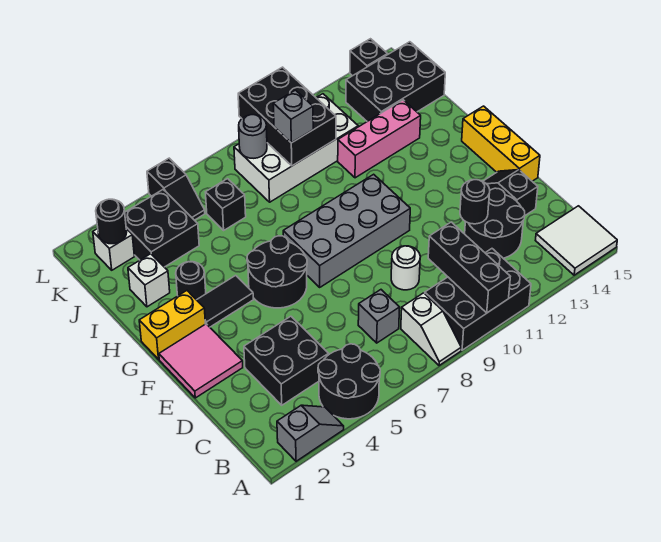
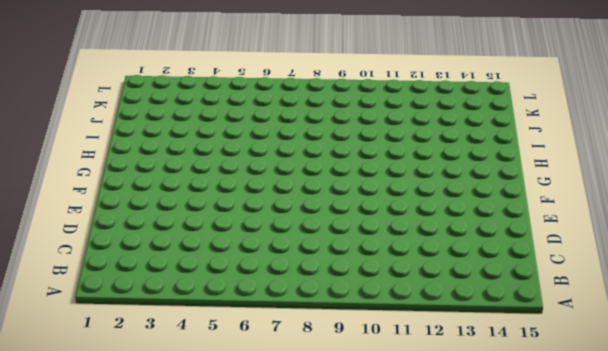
none -> grey 1x2 slope [277,405,344,461]
none -> black 2x2 round brick [318,344,380,419]
none -> white 1x2 slope [401,293,461,366]
none -> black 2x3 brick [425,249,531,350]

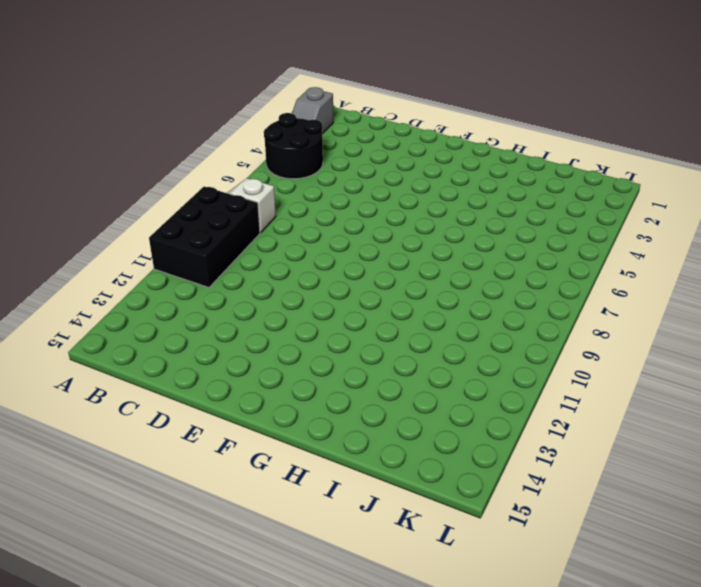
none -> white 2x2 tile [535,206,617,275]
none -> black 2x2 brick [244,316,329,405]
none -> grey 1x1 brick [358,290,400,343]
none -> black 2x2 round brick [465,188,525,258]

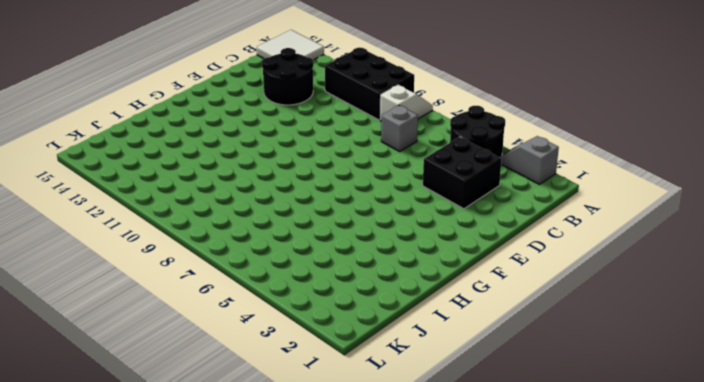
none -> white 1x1 round brick [391,246,420,290]
none -> black 1x2 slope [483,170,538,215]
none -> pink 2x2 tile [159,324,243,398]
none -> yellow 1x3 brick [462,106,540,181]

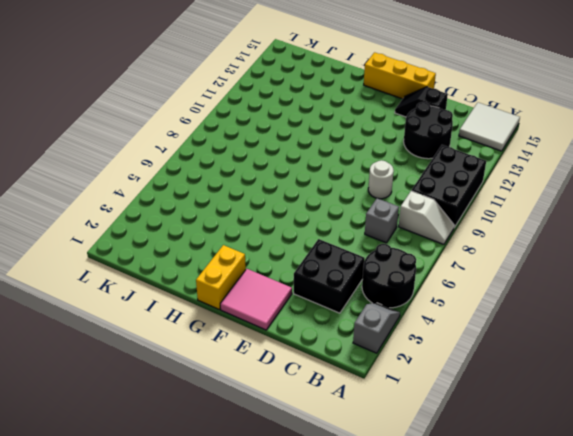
none -> black 2x2 round brick [247,236,307,308]
none -> grey 2x4 brick [283,174,410,287]
none -> black 1x2 tile [197,275,253,327]
none -> black 1x1 round brick [176,262,206,300]

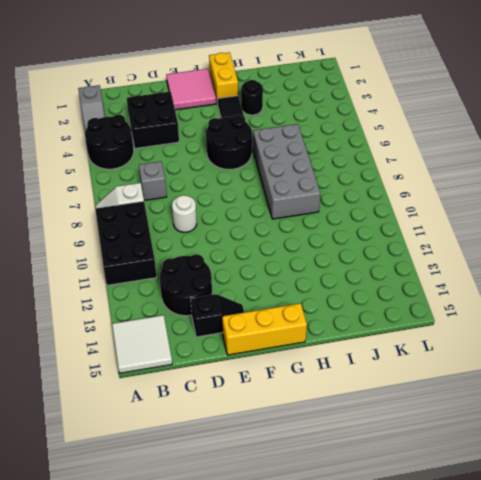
grey 2x4 brick [253,124,321,219] -> grey 2x4 brick moved to [283,174,410,287]
none -> white 1x1 brick [128,254,170,307]
none -> pink 1x3 brick [338,100,421,178]
none -> black 2x2 brick [125,190,199,267]
none -> black 1x1 brick [206,179,246,230]

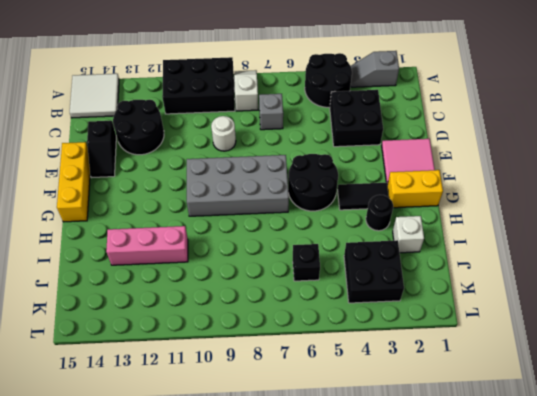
none -> white 2x4 brick [234,94,358,202]
none -> black 2x3 brick [346,42,445,121]
none -> white 1x1 brick [93,229,134,270]
none -> black 1x2 slope [147,158,205,220]

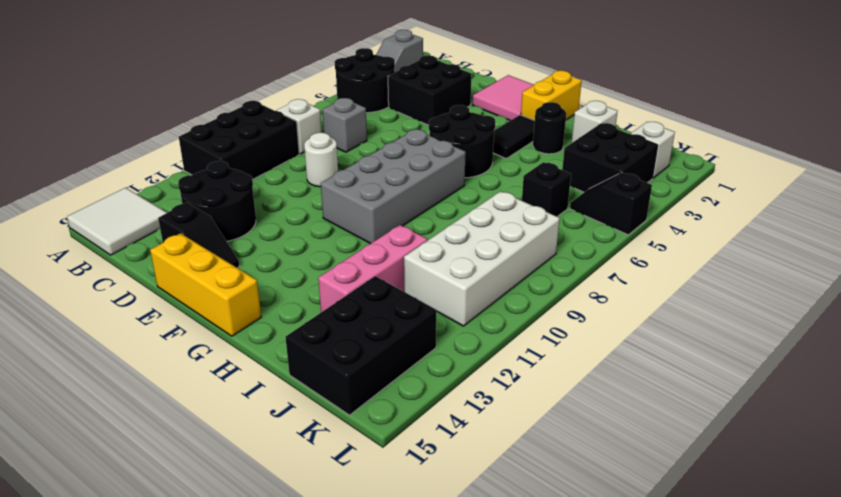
none -> black 1x1 brick [350,39,388,76]
none -> black 1x3 brick [428,222,510,313]
none -> black 1x1 round brick [460,180,490,224]
none -> black 2x3 brick [238,67,336,166]

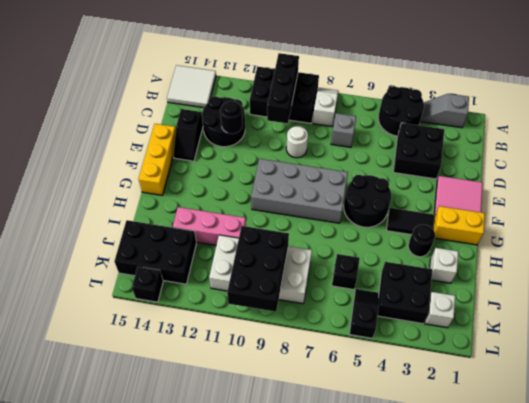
none -> black 1x1 round brick [96,199,127,244]
none -> grey 1x1 round brick [239,115,267,158]
none -> grey 1x1 brick [273,90,313,143]

